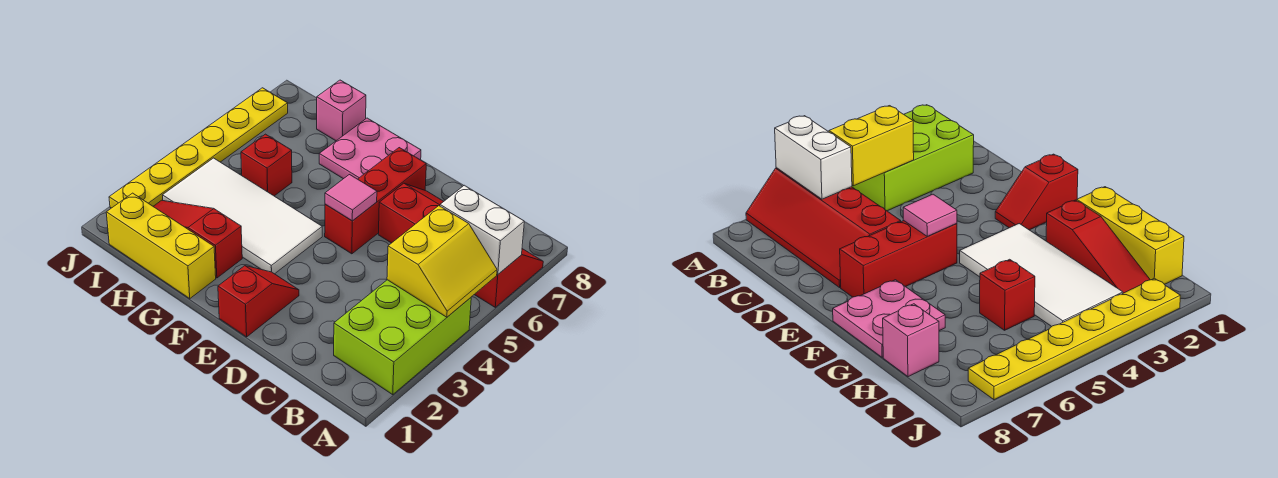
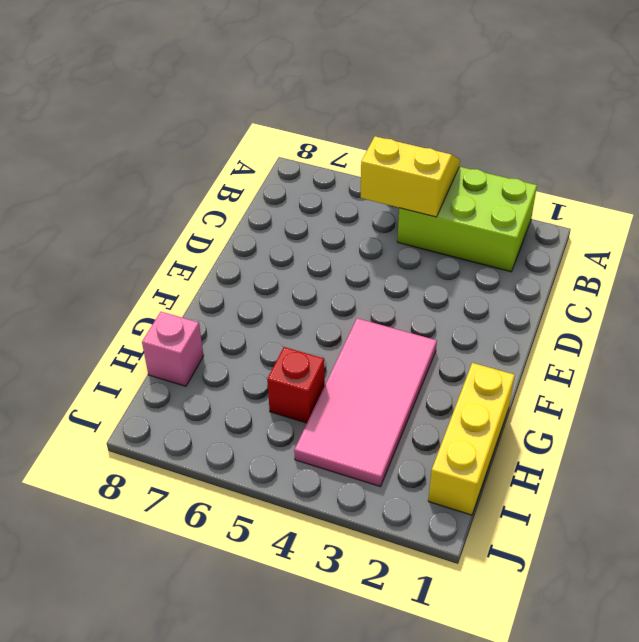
pink 2x4 tile [294,318,437,487] -> white 2x4 tile [163,158,322,274]
none -> red 2x4 slope [378,183,543,307]
none -> red 1x2 slope [218,266,299,337]
none -> red 1x3 brick [325,148,426,254]

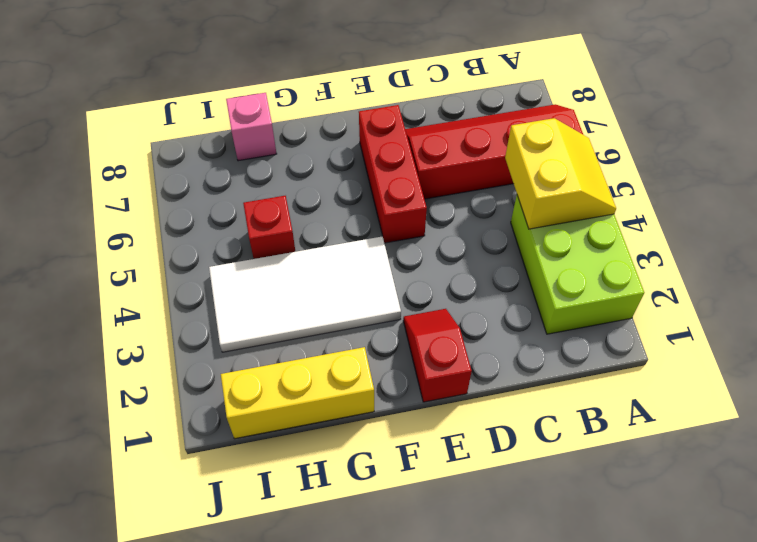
none -> pink 2x2 plate [319,118,421,179]
none -> red 1x3 slope [153,200,242,278]
none -> yellow 1x6 plate [109,88,288,208]

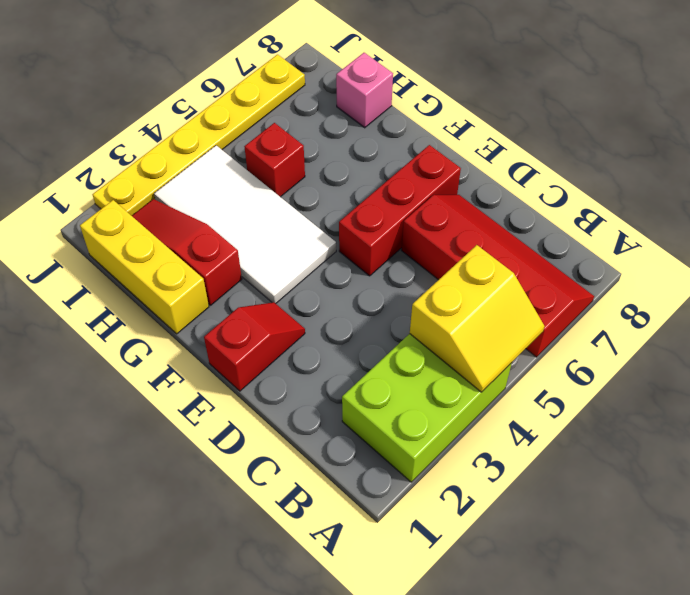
none -> pink 2x2 plate [319,118,421,179]
none -> white 1x2 brick [440,185,524,275]
none -> pink 1x1 tile [325,175,377,221]

